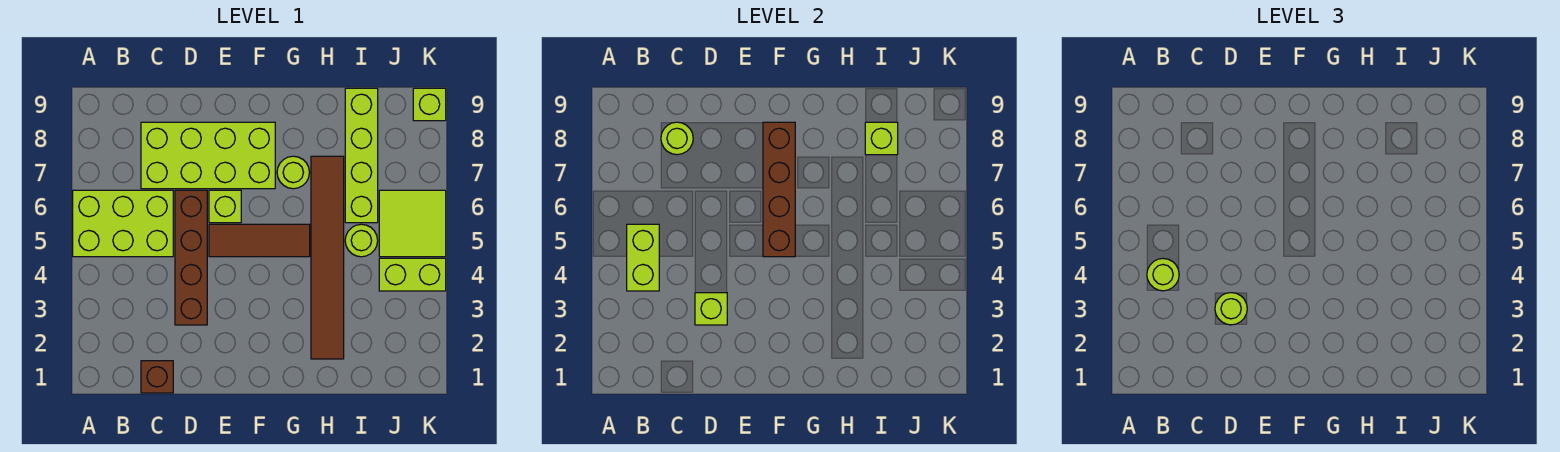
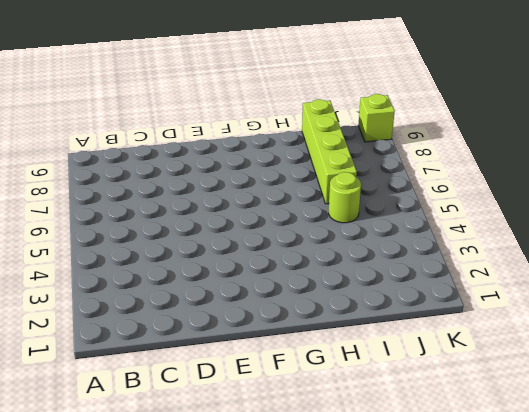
none -> lime 2x3 brick [73,190,173,257]
none -> brown 1x1 brick [141,361,173,393]
none -> lime 2x4 brick [141,122,275,189]

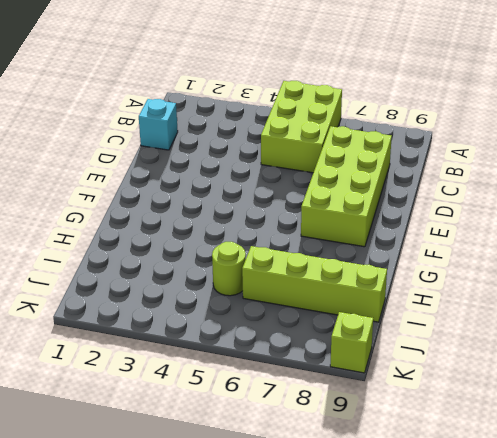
cyan 1x1 brick [139,99,178,150] -> brown 1x1 brick [141,361,173,393]
none -> brown 1x4 brick [175,190,207,325]
none -> brown 1x3 tile [209,224,310,257]
none -> lime 1x1 brick [209,190,241,223]

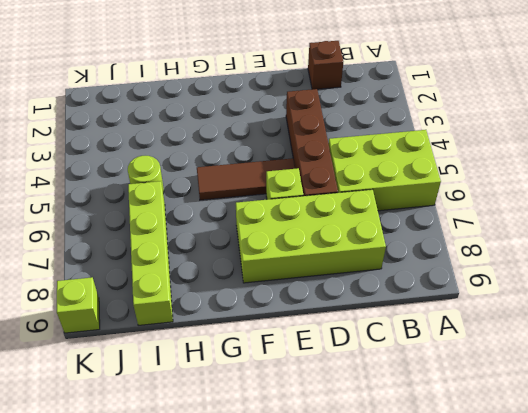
none -> lime 1x1 round brick [277,156,309,189]
none -> brown 1x6 tile [311,156,344,359]
none -> lime 1x2 brick [379,258,446,291]

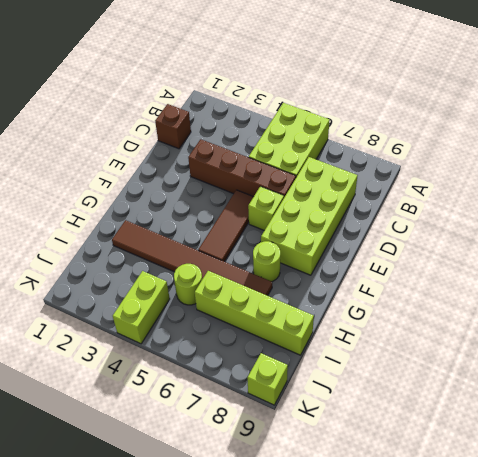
none -> lime 2x2 tile [379,190,446,257]
none -> lime 1x2 brick [627,224,659,291]
none -> lime 1x1 round brick [661,122,693,155]

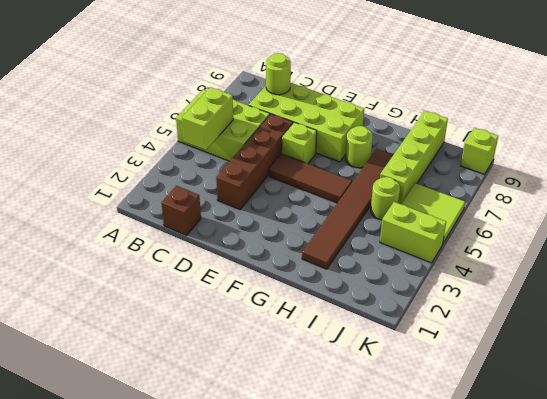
none -> lime 1x1 brick [695,293,727,325]
none -> brown 1x4 brick [763,122,795,257]
none -> lime 1x1 brick [865,122,898,155]

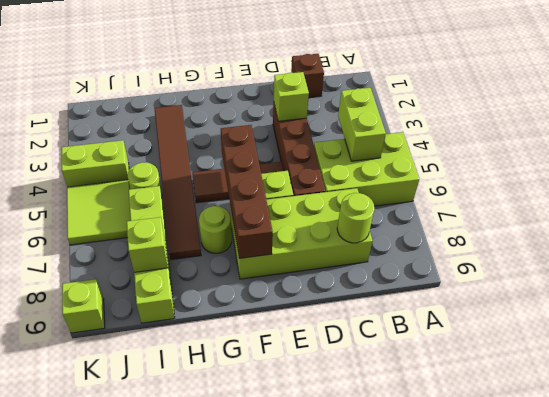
none -> lime 1x1 round brick [1147,259,1179,291]
none -> lime 1x1 round brick [1215,293,1247,325]

